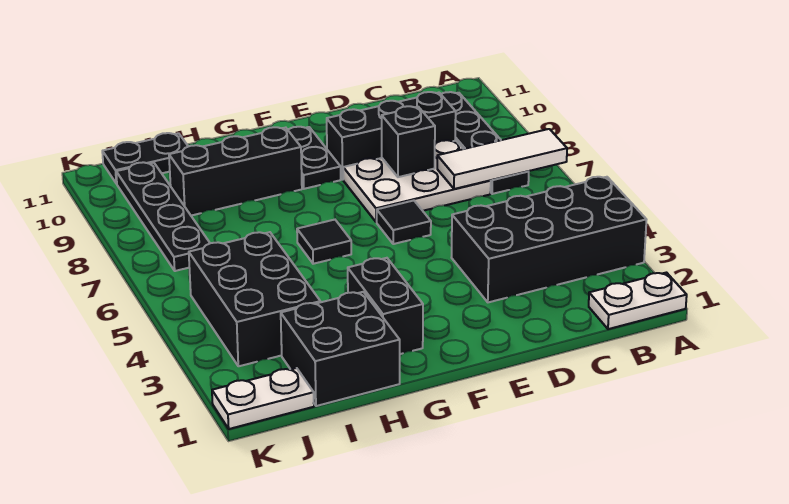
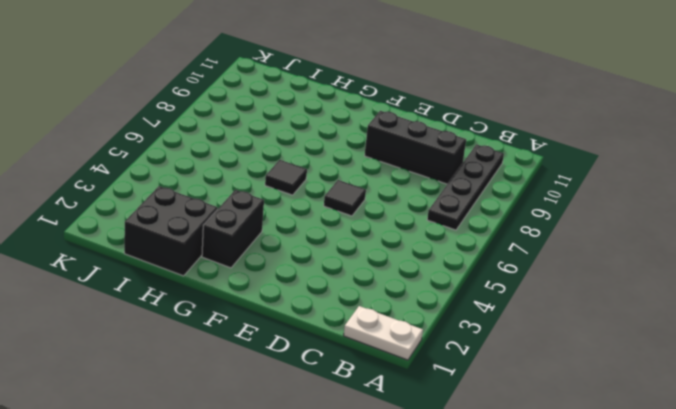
none -> black 2x4 brick [452,177,647,302]
none -> white 2x3 plate [343,140,491,222]
none -> black 1x2 plate [288,127,341,189]

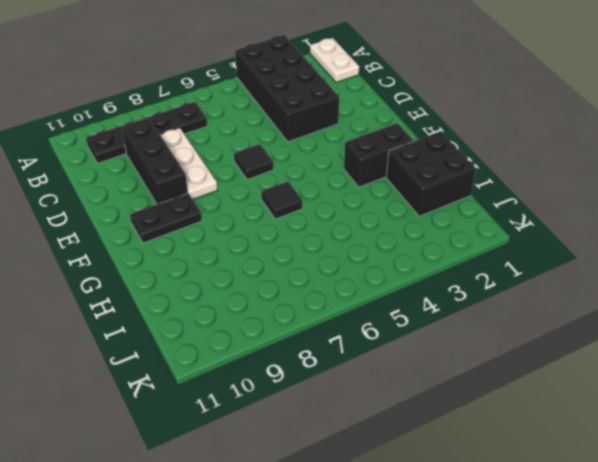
white 1x3 plate [160,128,218,200] -> white 2x3 plate [343,140,491,222]
none -> black 1x3 brick [169,127,302,216]
none -> black 2x3 brick [189,232,320,366]
none -> black 1x2 plate [102,133,188,184]

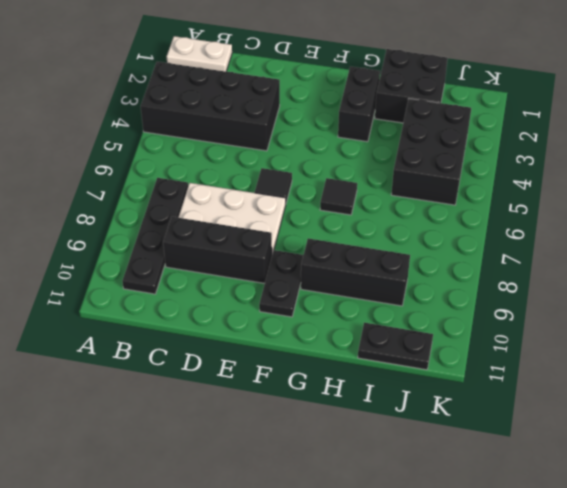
none -> white 1x2 plate [212,368,314,429]
none -> black 1x4 plate [116,162,210,271]
none -> white 1x3 tile [437,129,567,189]

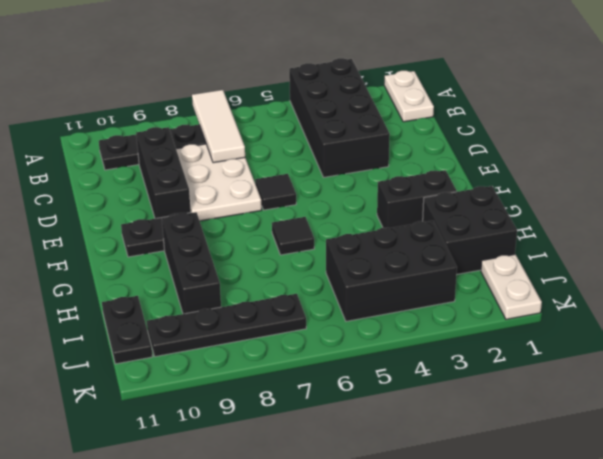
none -> black 1x1 brick [382,106,435,177]

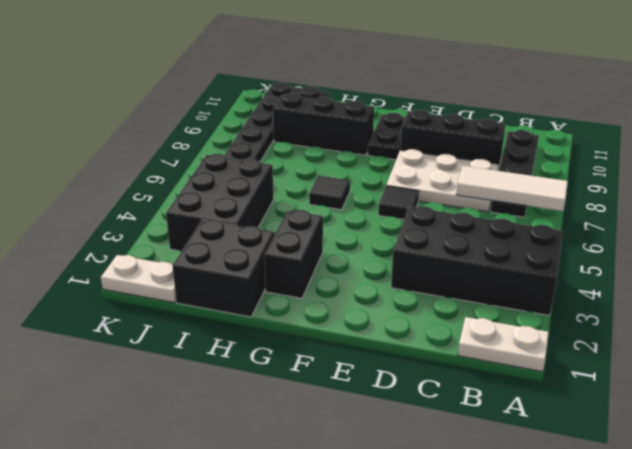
none -> black 1x1 brick [382,106,435,177]

